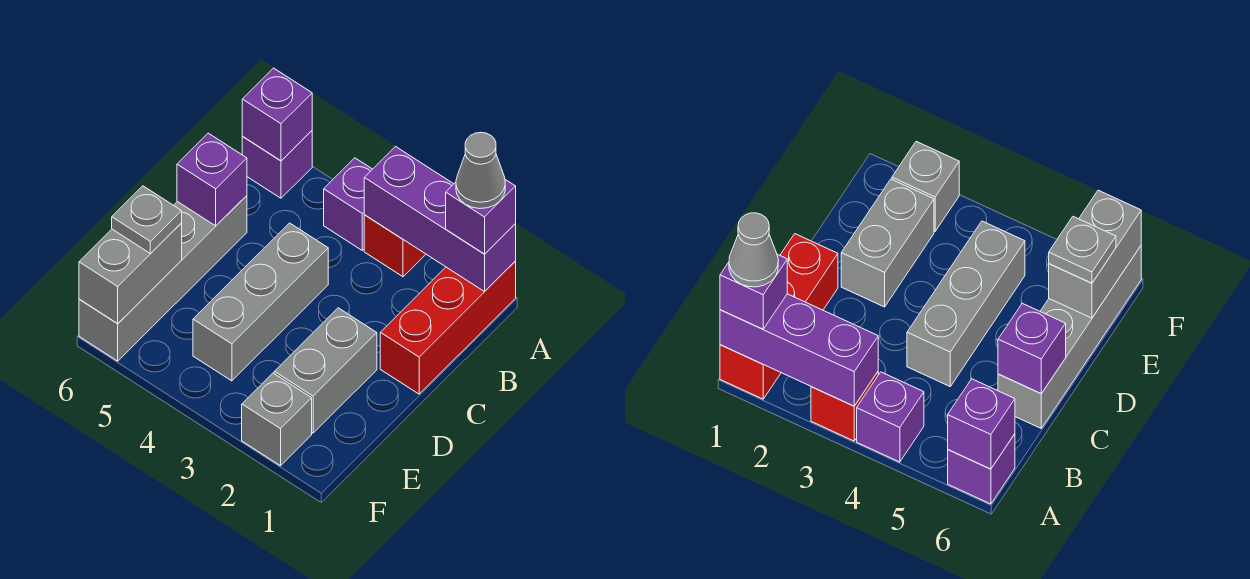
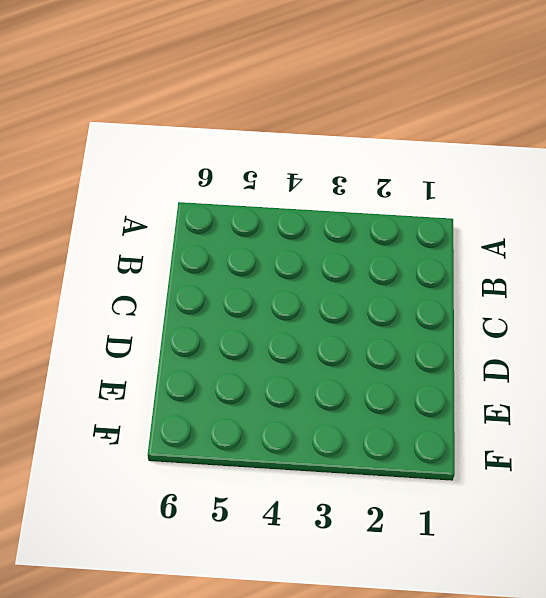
none -> red 1x3 brick [380,261,516,394]
none -> red 1x1 brick [364,215,426,277]
none -> purple 1x1 brick [324,158,372,250]

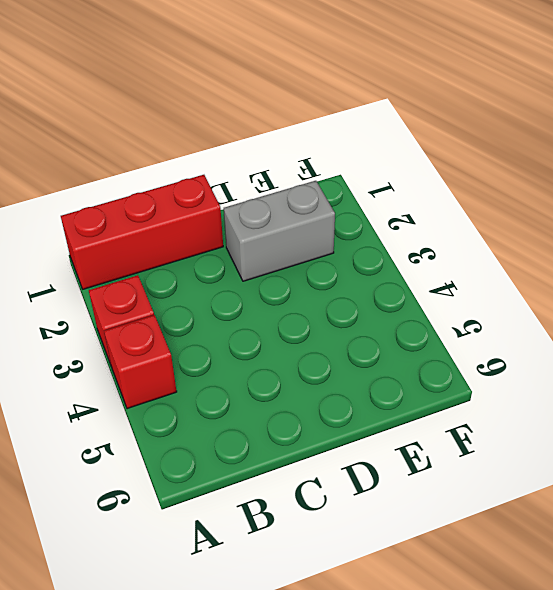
red 1x1 brick [104,315,177,409] -> purple 1x1 brick [324,158,372,250]
none -> purple 1x1 brick [242,131,312,198]
none -> grey 1x3 brick [193,223,328,381]
none -> grey 1x4 brick [79,196,247,361]

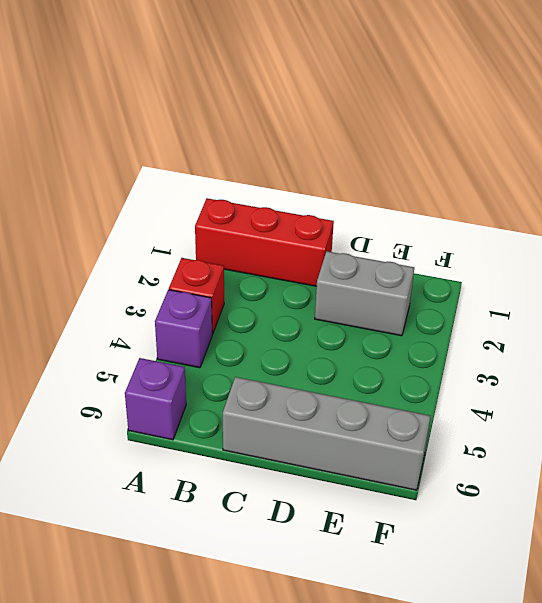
none -> grey 1x3 brick [193,223,328,381]
none -> grey 1x1 brick [242,373,312,466]
none -> purple 1x3 brick [364,147,516,292]

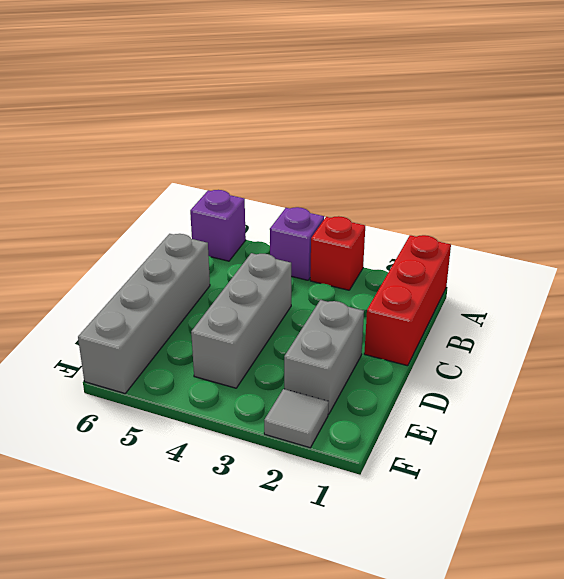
grey 1x1 tile [264,389,329,448] -> grey 1x1 brick [242,373,312,466]
none -> purple 1x3 brick [364,147,516,292]
none -> purple 1x1 brick [242,68,312,161]
none -> purple 1x1 brick [177,133,247,226]

